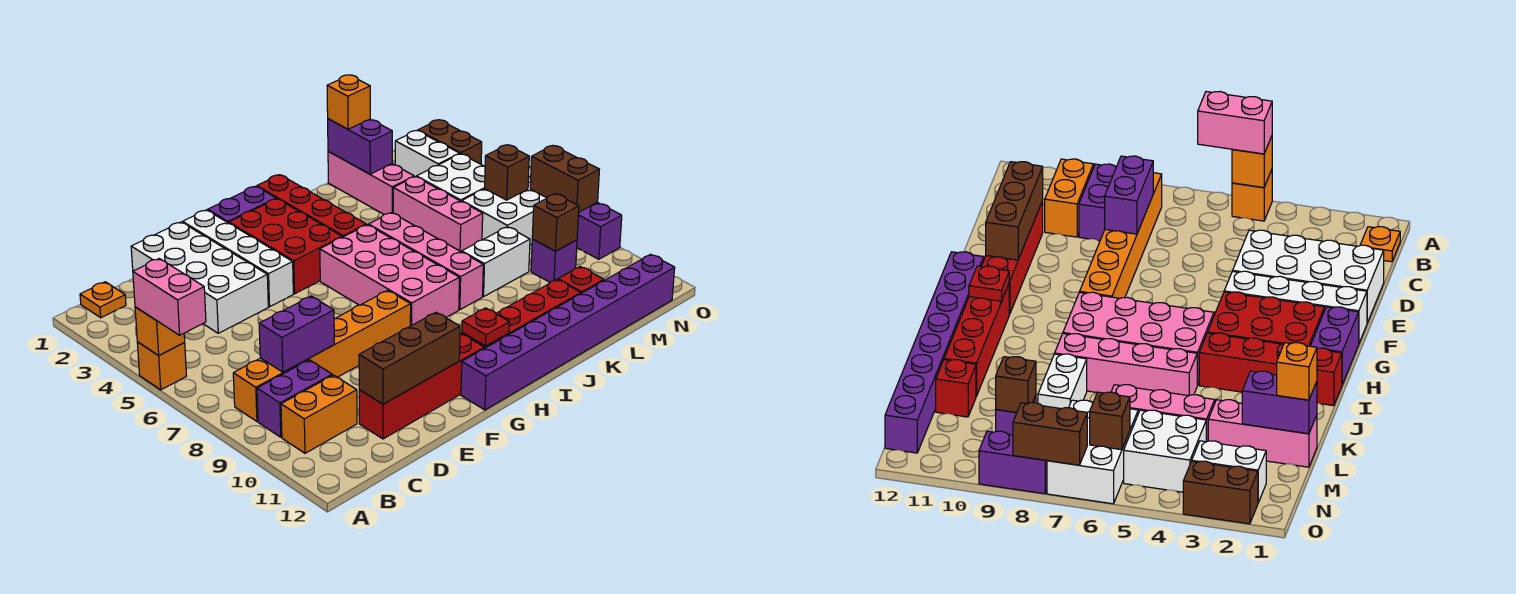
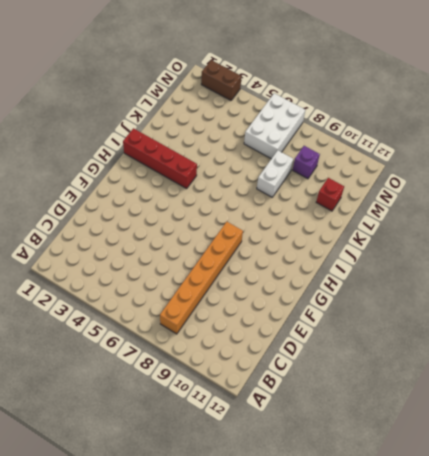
none -> orange 1x1 brick [137,342,186,390]
none -> orange 1x1 plate [80,282,126,318]
none -> purple 1x2 brick [257,360,332,437]
none -> orange 1x2 brick [281,375,357,453]

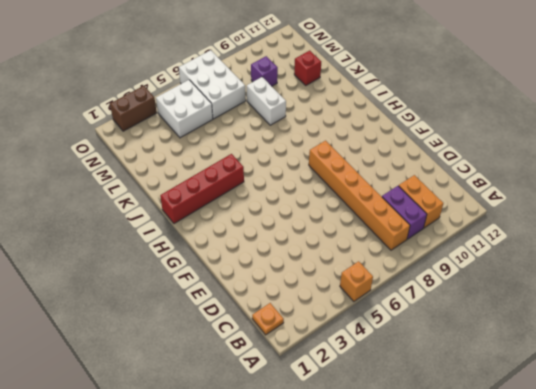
none -> white 2x4 brick [131,222,268,333]
none -> red 1x4 brick [359,333,484,439]
none -> white 1x4 brick [183,210,293,307]
none -> purple 1x2 brick [208,186,276,223]

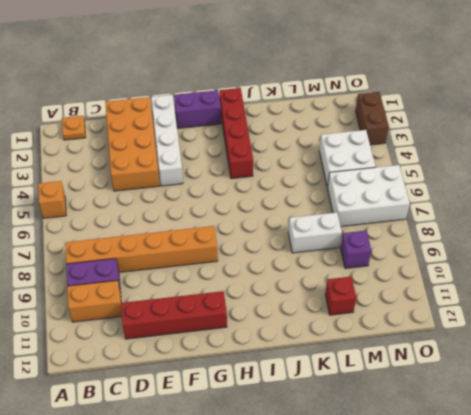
orange 2x4 brick [105,97,160,191] -> white 2x4 brick [131,222,268,333]
none -> red 2x3 brick [229,199,342,294]
none -> purple 1x8 brick [461,254,675,410]
none -> pink 2x4 brick [320,225,459,326]
none -> red 1x4 brick [462,280,581,348]

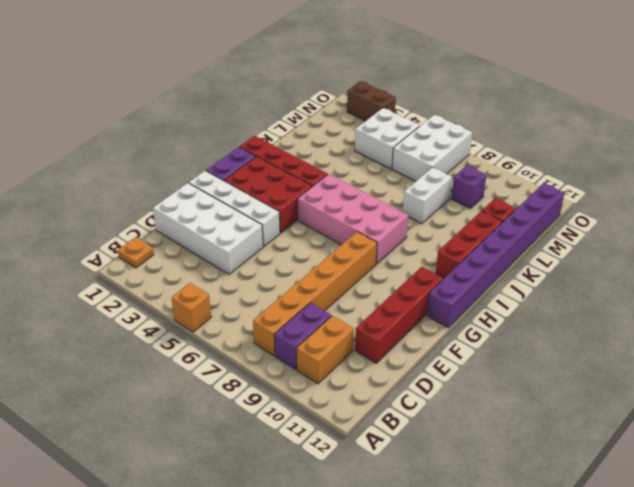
red 1x3 brick [436,211,502,278] -> red 1x4 brick [462,280,581,348]
none -> pink 1x4 brick [369,213,483,310]
none -> pink 1x3 brick [328,151,414,214]
none -> pink 1x3 brick [393,177,483,252]
none -> white 1x2 brick [395,131,460,177]

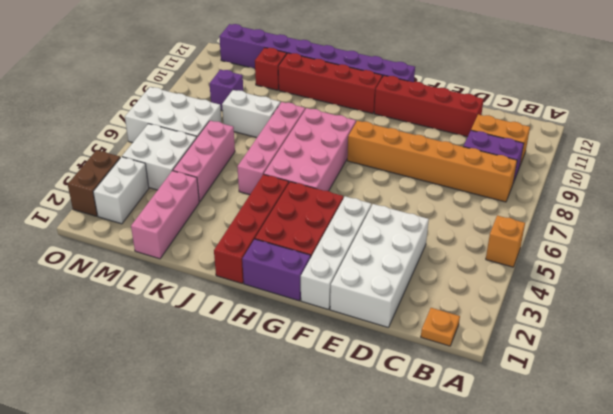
none -> purple 1x2 brick [577,202,622,259]
none -> orange 1x1 brick [135,307,185,356]
none -> purple 1x2 brick [259,296,334,372]
none -> brown 1x3 brick [359,312,460,404]

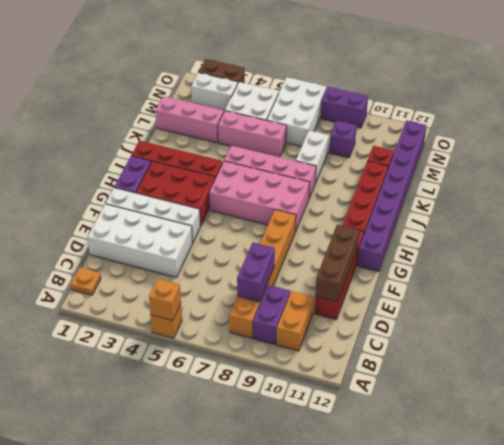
none -> red 1x1 plate [462,308,509,346]
none -> purple 1x2 brick [328,119,392,174]
none -> brown 1x1 brick [532,194,579,251]
none -> brown 1x1 brick [485,145,529,200]

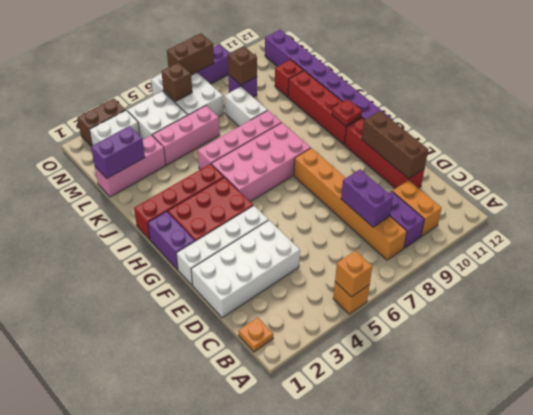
none -> pink 1x2 brick [133,259,206,335]
none -> orange 1x1 brick [327,75,370,129]

